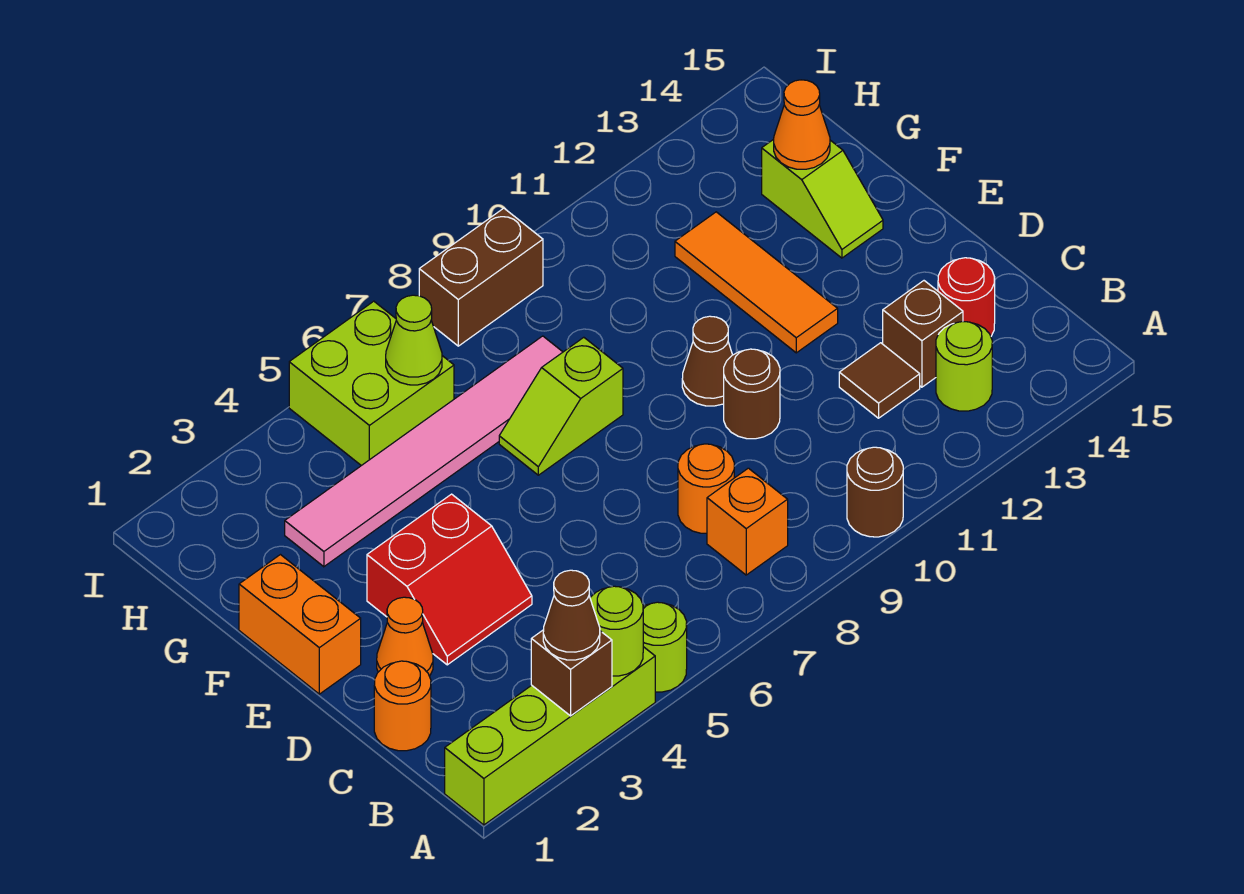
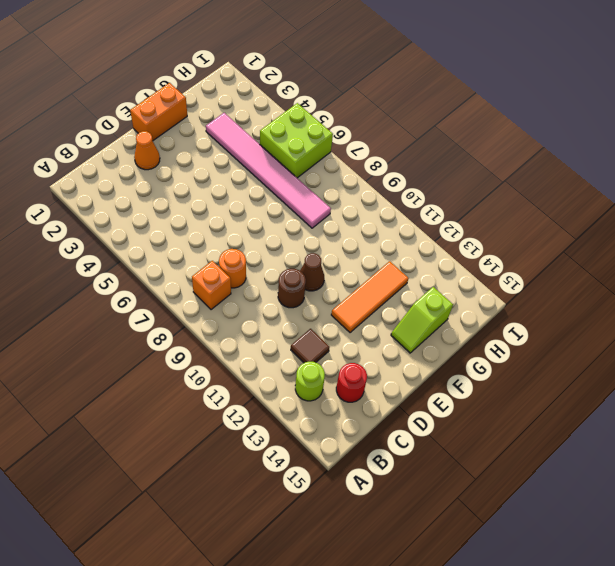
none -> lime 1x4 brick [445,647,655,825]
none -> lime 1x1 round brick [643,602,687,692]
none -> brown 1x1 round brick [847,447,903,537]

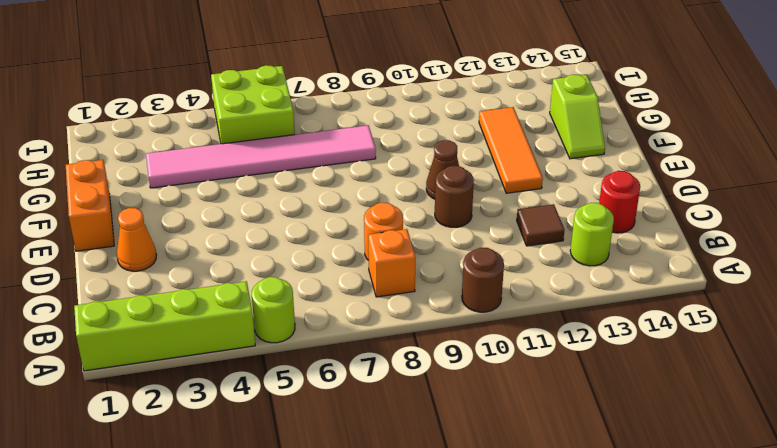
none -> orange 1x1 round brick [374,661,431,751]
none -> brown 1x1 brick [883,281,963,387]
none -> red 2x2 slope [367,494,532,665]

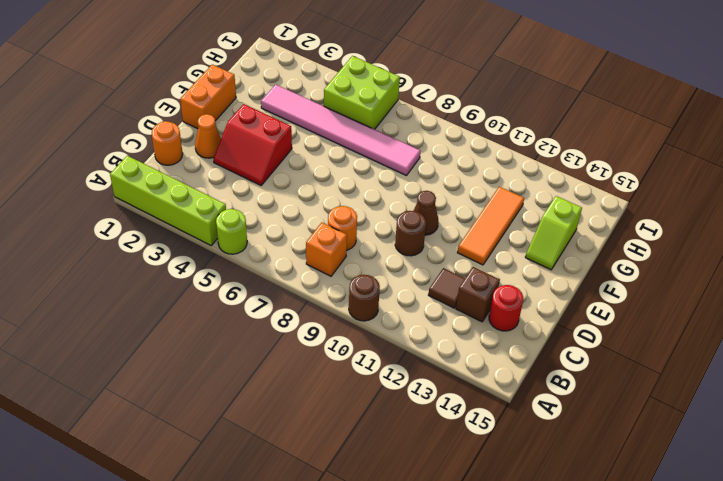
none -> lime 1x1 round brick [936,322,992,411]
none -> lime 1x2 slope [499,337,623,475]
none -> brown 1x2 brick [419,208,543,346]

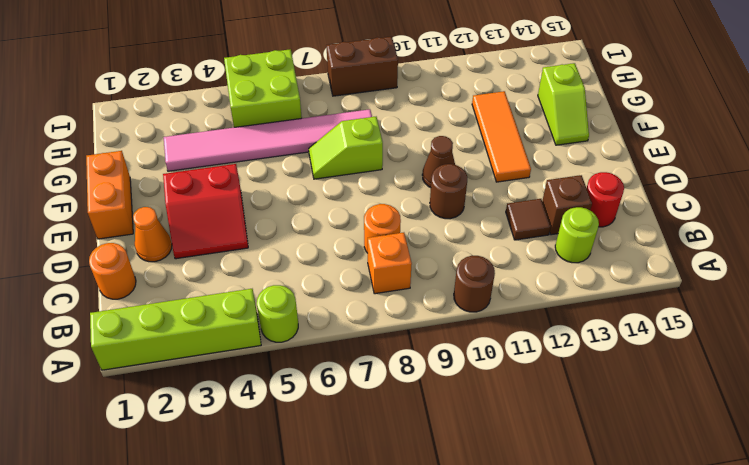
none -> brown 1x1 brick [531,630,612,716]
none -> lime 1x1 round brick [590,586,643,676]
none -> orange 1x1 cone [774,80,830,169]

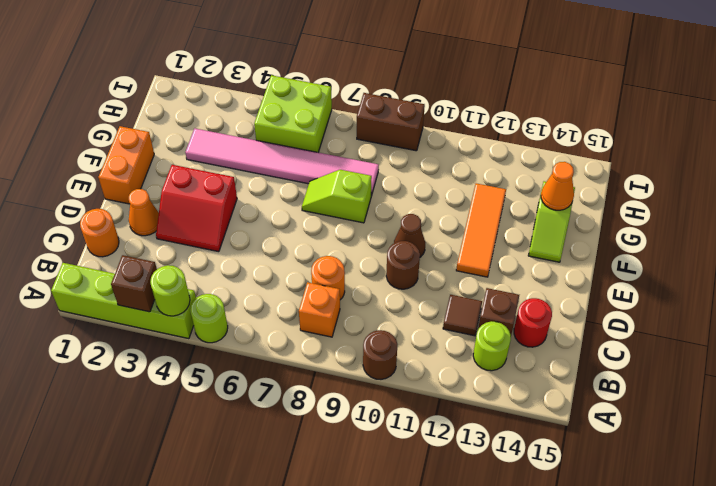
none -> lime 1x1 cone [386,295,442,385]
none -> brown 1x1 cone [543,570,600,660]

